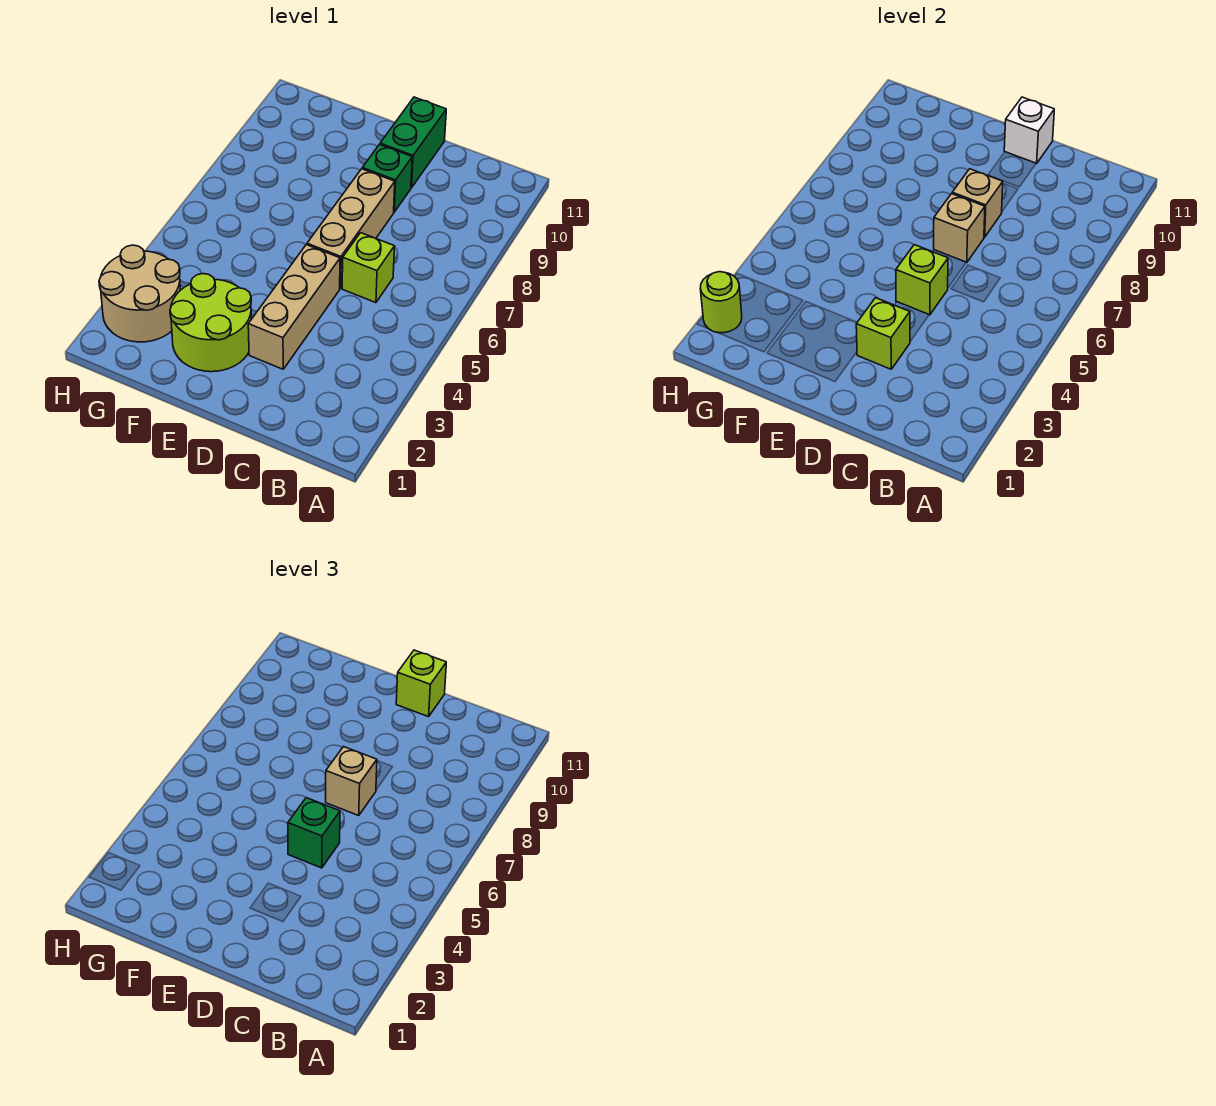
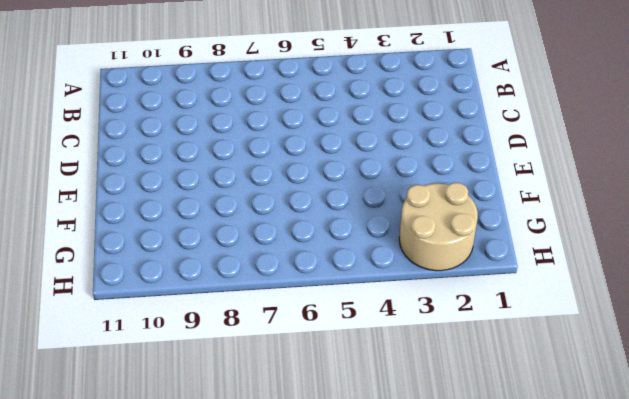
none -> lime 1x1 brick [342,233,395,303]
none -> tan 1x3 brick [248,245,340,369]
none -> tan 1x3 brick [307,169,395,288]

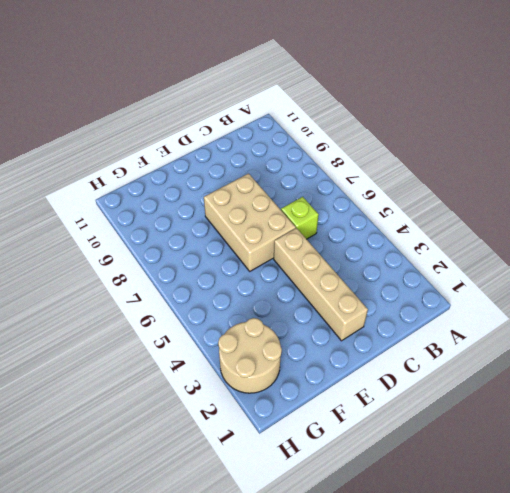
tan 1x4 brick [274,228,368,341] -> tan 1x3 brick [248,245,340,369]
tan 2x3 brick [204,174,296,271] -> tan 1x3 brick [307,169,395,288]
none -> green 1x1 brick [362,145,412,212]
none -> green 1x2 brick [380,97,446,188]
none -> lime 2x2 round brick [170,274,251,372]

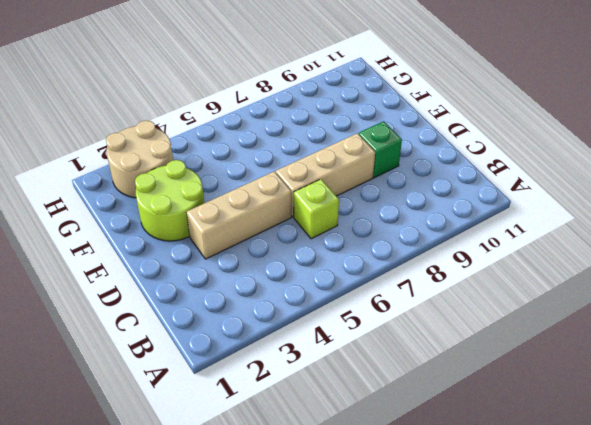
none -> green 1x2 brick [380,97,446,188]
none -> lime 1x1 brick [856,298,910,369]
none -> lime 1x1 brick [896,245,948,315]

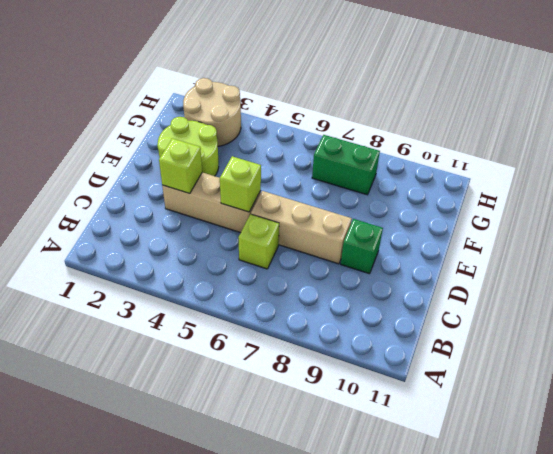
green 1x2 brick [312,135,380,195] -> green 1x2 brick moved to [380,97,446,188]
none -> tan 1x1 brick [934,194,985,263]
none -> tan 1x1 brick [952,169,1003,237]
none -> white 1x1 brick [1004,97,1054,164]

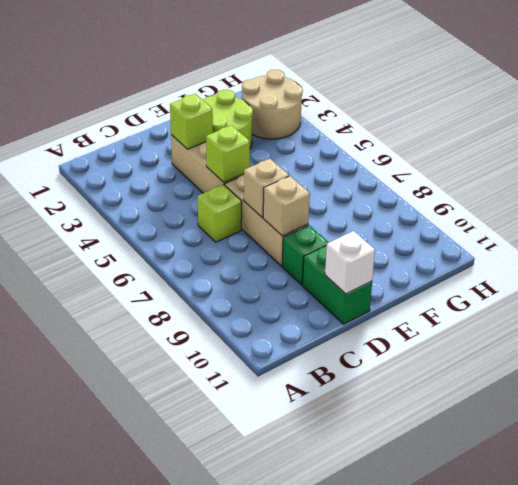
none -> lime 1x1 round brick [700,272,742,333]
none -> green 1x1 brick [288,798,340,868]
none -> tan 1x1 brick [326,747,377,815]

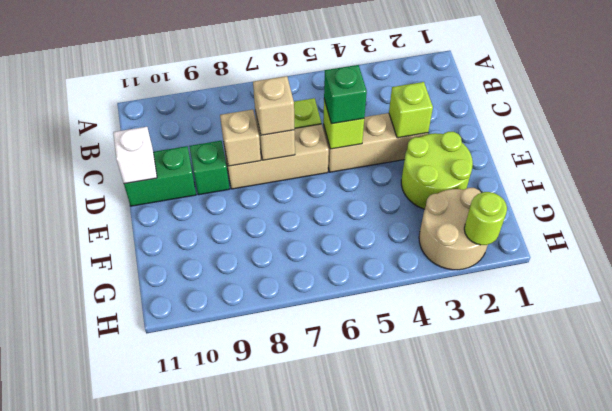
none -> lime 1x1 brick [396,650,446,717]

